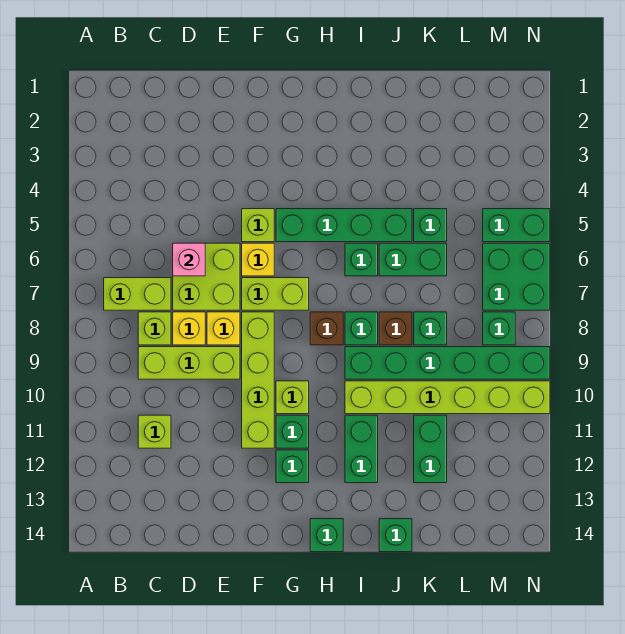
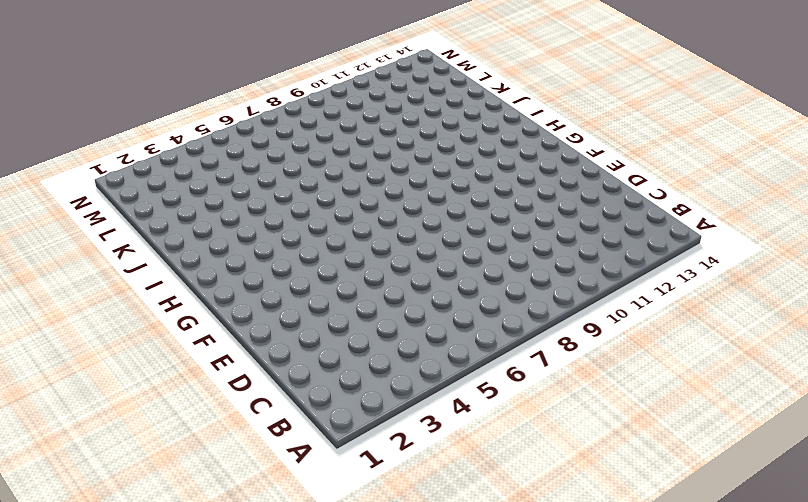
none -> lime 1x2 brick [104,278,171,310]
none -> lime 1x1 brick [138,312,171,345]
none -> lime 1x3 brick [138,347,240,379]
none -> lime 1x1 brick [138,415,171,448]

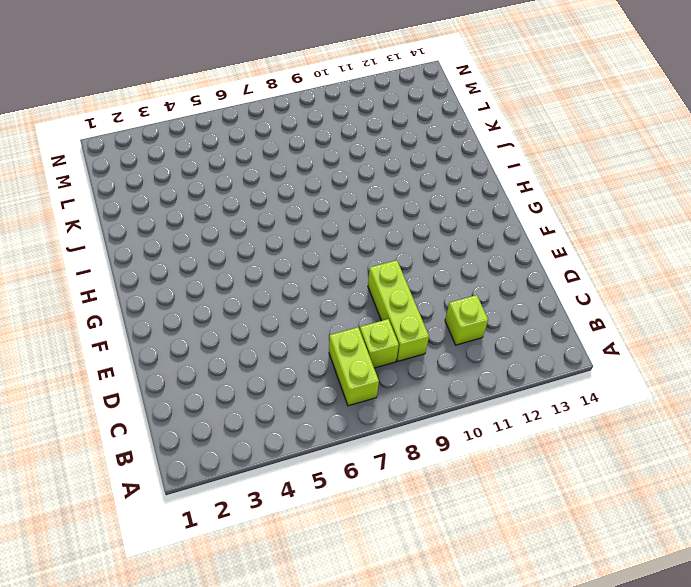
none -> lime 2x2 brick [173,243,240,310]
none -> yellow 1x1 brick [173,312,205,345]
none -> yellow 1x1 brick [207,312,240,345]
none -> lime 1x1 brick [242,209,274,242]

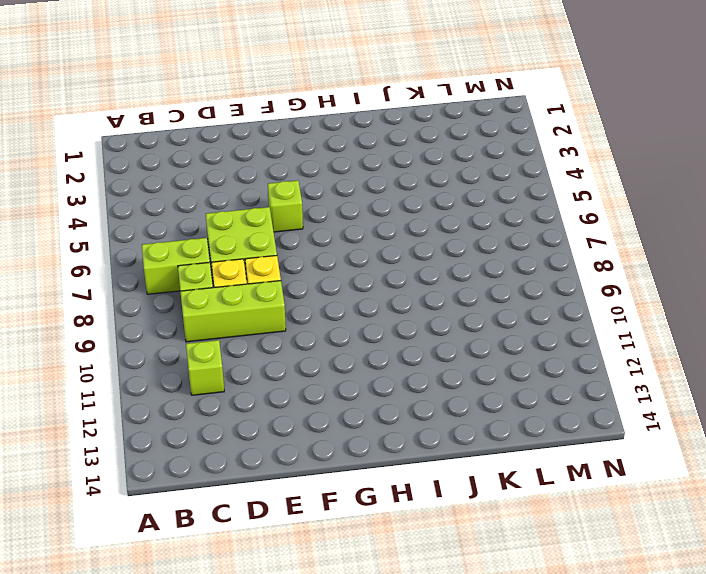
none -> yellow 1x1 brick [242,243,274,276]
none -> lime 1x2 brick [242,278,309,310]
none -> lime 1x4 brick [242,312,274,448]
none -> green 1x4 brick [276,209,412,242]

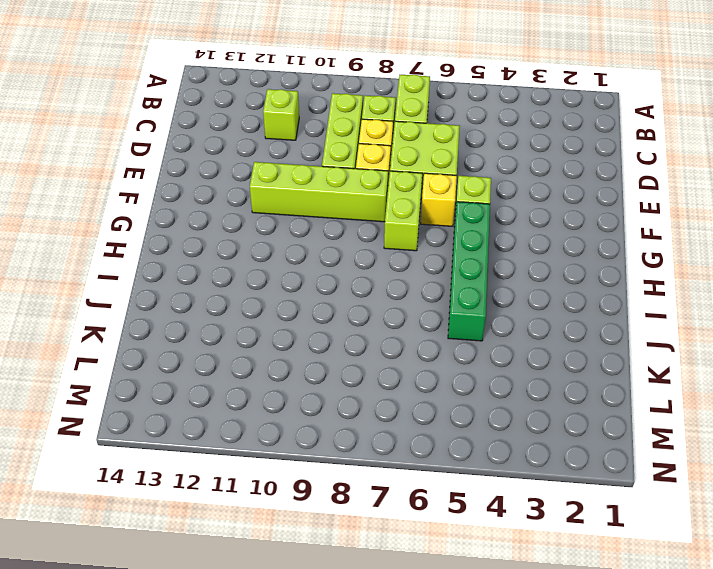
none -> lime 1x1 brick [276,381,309,414]
none -> green 1x1 brick [276,415,309,448]
none -> green 1x1 brick [276,450,309,483]
none -> brown 1x1 brick [310,312,343,345]

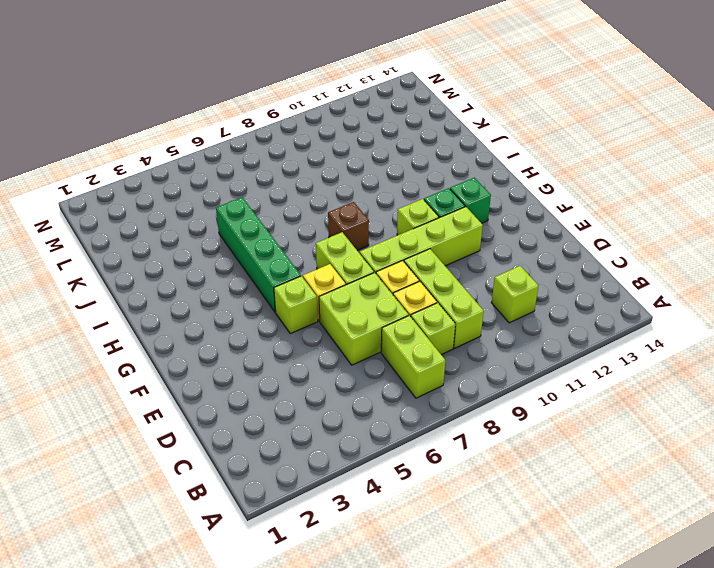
none -> green 1x1 brick [310,519,343,552]
none -> green 1x1 brick [345,243,378,276]
none -> green 1x1 brick [345,312,378,345]
none -> green 1x6 brick [345,347,550,379]

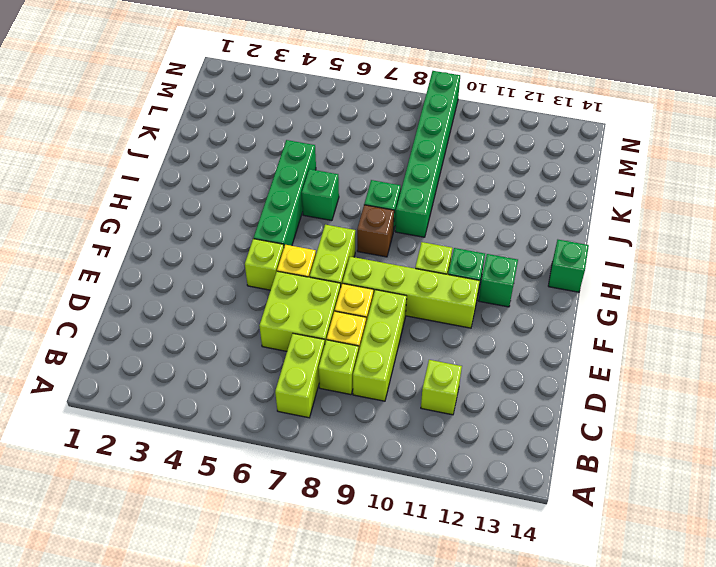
none -> lime 1x6 brick [345,381,550,414]
none -> green 1x2 brick [345,415,378,483]
none -> green 1x2 brick [379,243,447,276]
none -> brown 1x1 brick [379,312,412,345]

